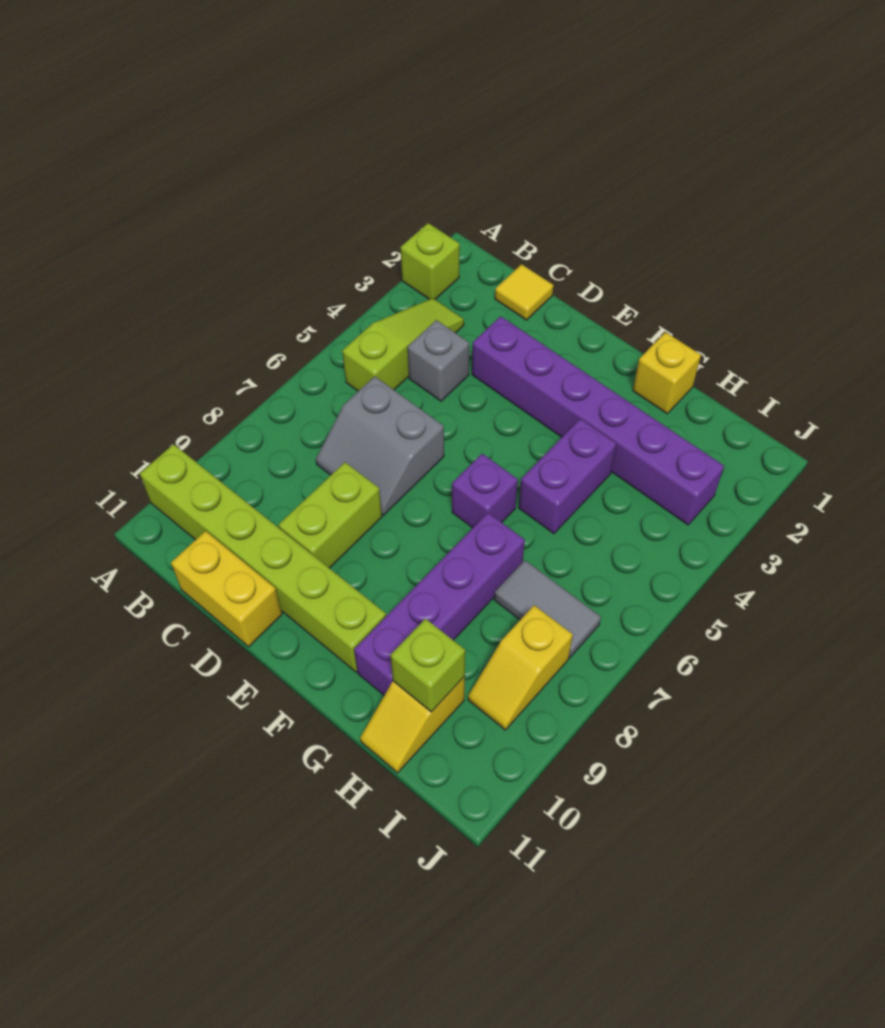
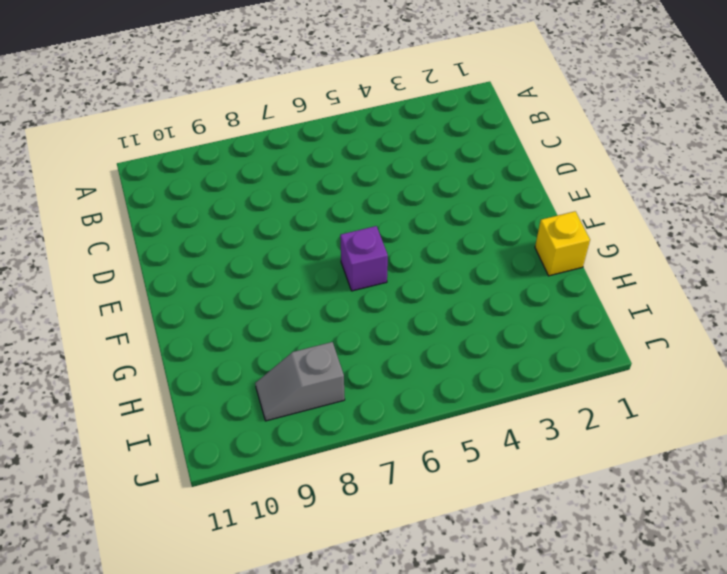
grey 1x2 slope [255,342,345,421] -> yellow 1x2 slope [468,605,573,730]
none -> lime 1x1 brick [401,223,460,299]
none -> lime 1x6 brick [140,444,386,672]
none -> lime 1x3 slope [342,298,464,391]

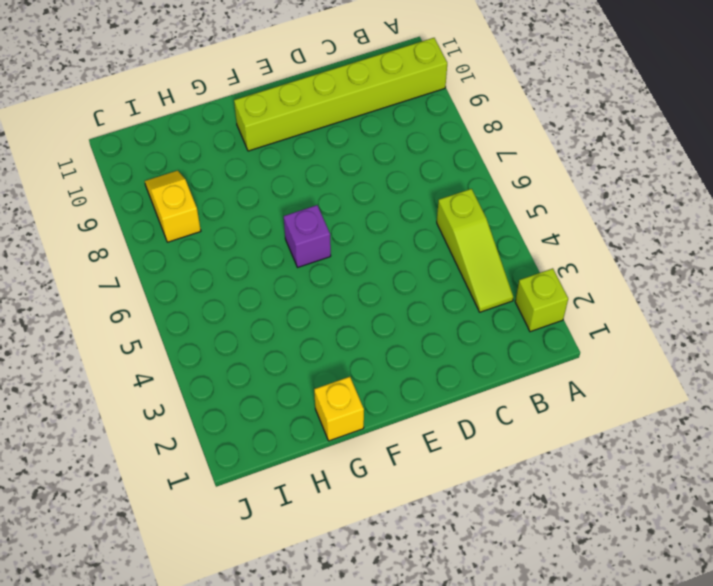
none -> yellow 1x1 tile [495,264,553,320]
none -> grey 1x1 brick [408,320,469,401]
none -> grey 2x2 slope [316,376,444,515]

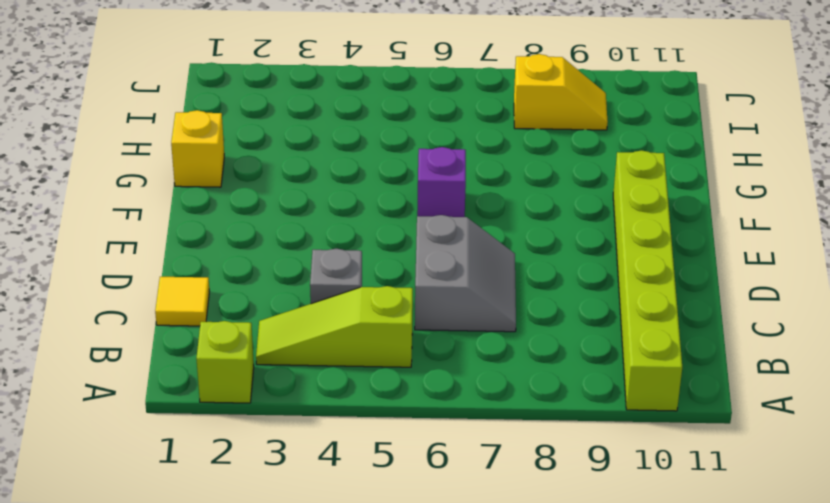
none -> yellow 1x2 brick [171,531,282,647]
none -> purple 1x6 brick [472,316,724,525]
none -> lime 1x2 brick [278,462,382,568]

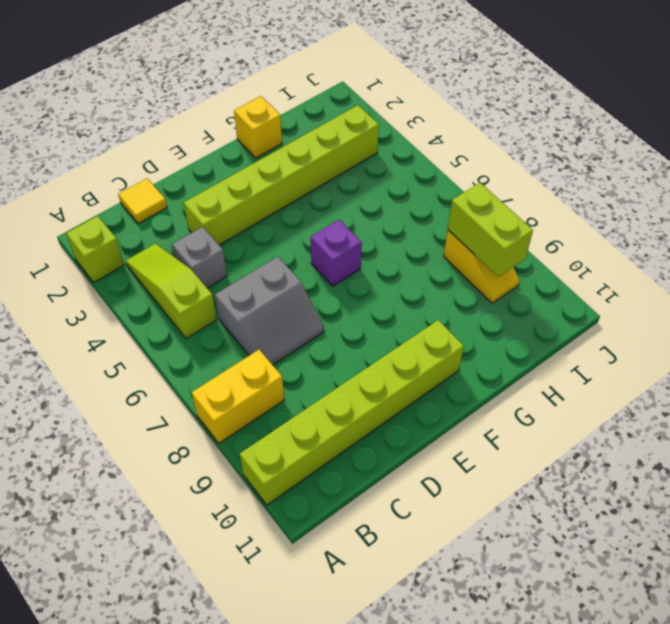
yellow 1x2 brick [192,350,284,443] -> yellow 1x2 brick moved to [171,531,282,647]
lime 1x6 brick [184,105,379,245] -> purple 1x6 brick [472,316,724,525]
lime 1x2 brick [448,183,533,277] -> lime 1x2 brick moved to [278,462,382,568]
none -> purple 1x2 brick [519,419,617,534]
none -> purple 1x4 brick [354,513,525,695]
none -> grey 1x2 tile [494,560,601,658]

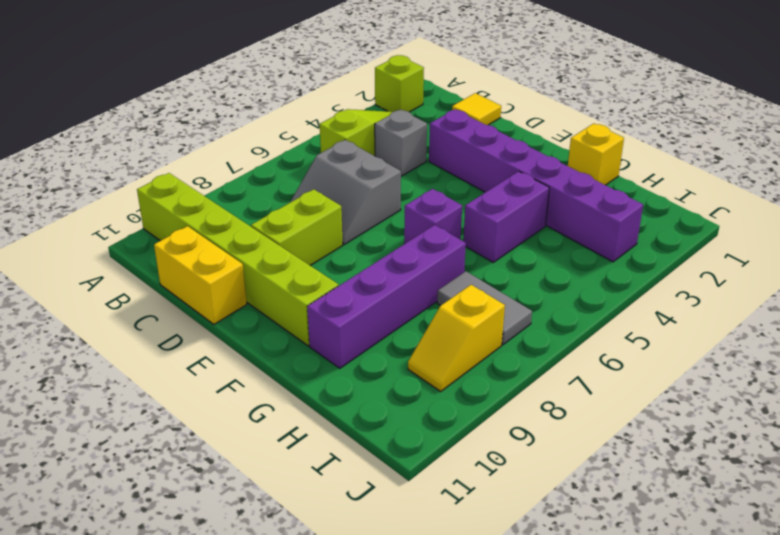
none -> yellow 1x2 slope [360,677,465,773]
none -> lime 1x1 brick [390,619,465,712]

